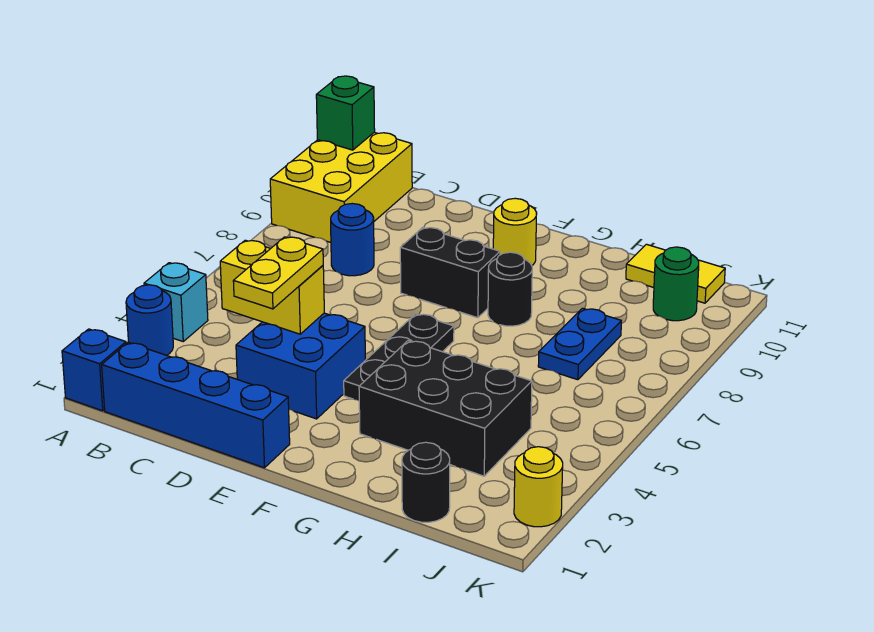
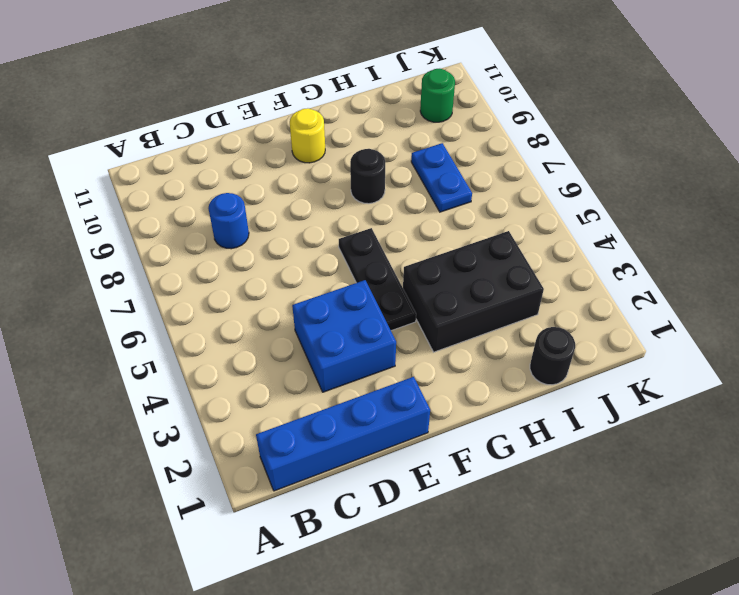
none -> blue 1x1 brick [62,329,126,411]
none -> blue 1x1 round brick [126,285,173,355]
none -> cyan 1x1 brick [144,263,208,341]

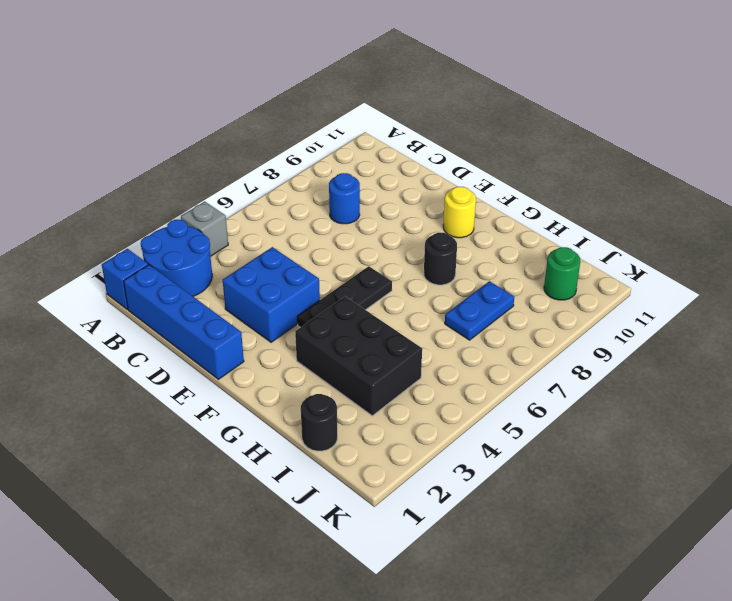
blue 2x2 round brick [141,220,212,296] -> blue 1x1 round brick [126,285,173,355]
grey 1x1 brick [181,201,228,256] -> cyan 1x1 brick [144,263,208,341]
none -> yellow 2x3 brick [270,132,412,242]
none -> black 1x2 brick [400,227,500,318]
none -> yellow 1x2 tile [626,244,725,303]

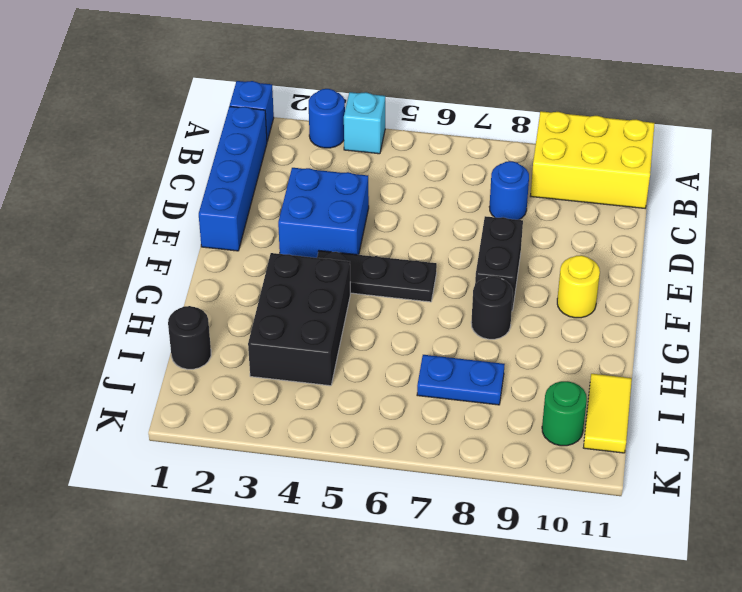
none -> yellow 1x1 round brick [514,447,563,527]
none -> green 1x1 brick [316,76,375,150]
none -> yellow 1x2 brick [220,240,324,334]

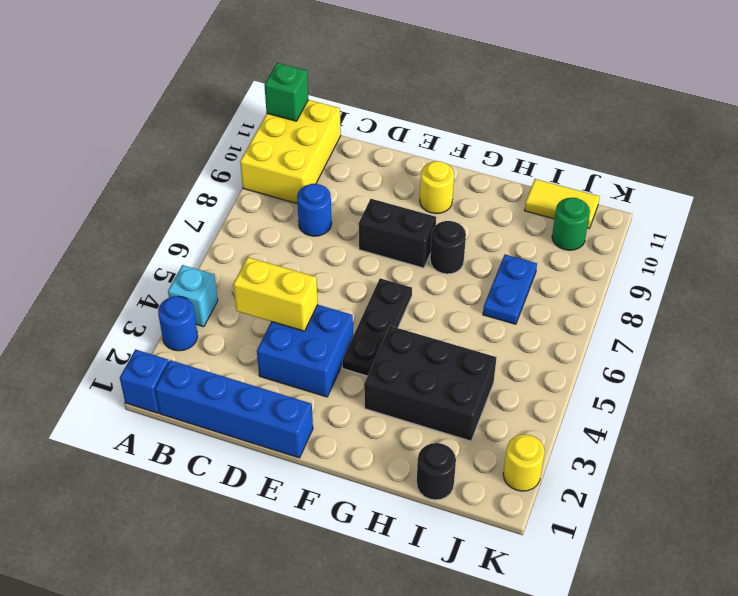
none -> yellow 1x2 plate [233,237,323,309]

